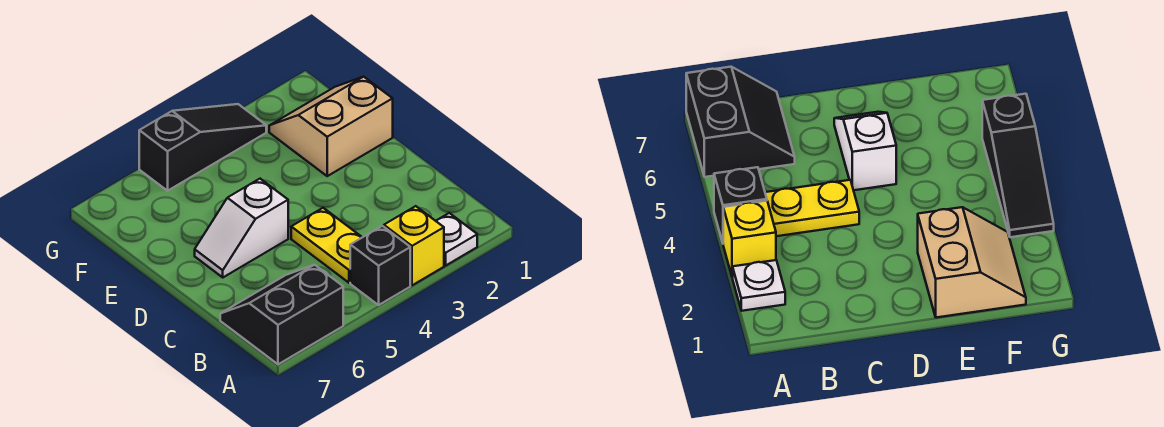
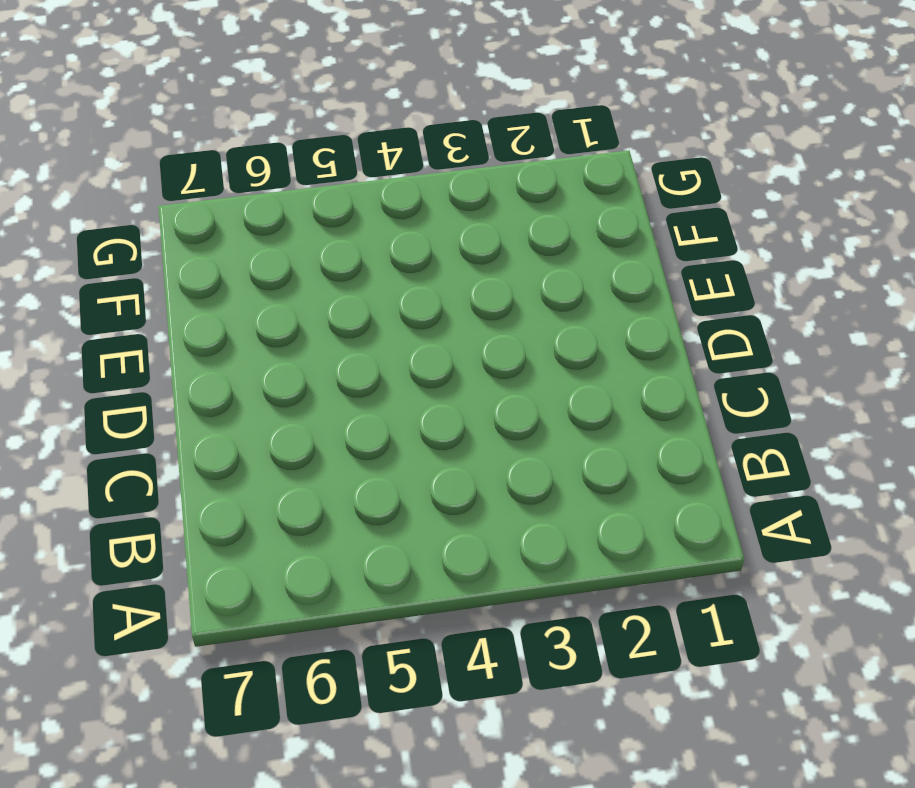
none -> white 1x1 plate [436,213,477,266]
none -> yellow 1x1 brick [384,206,444,285]

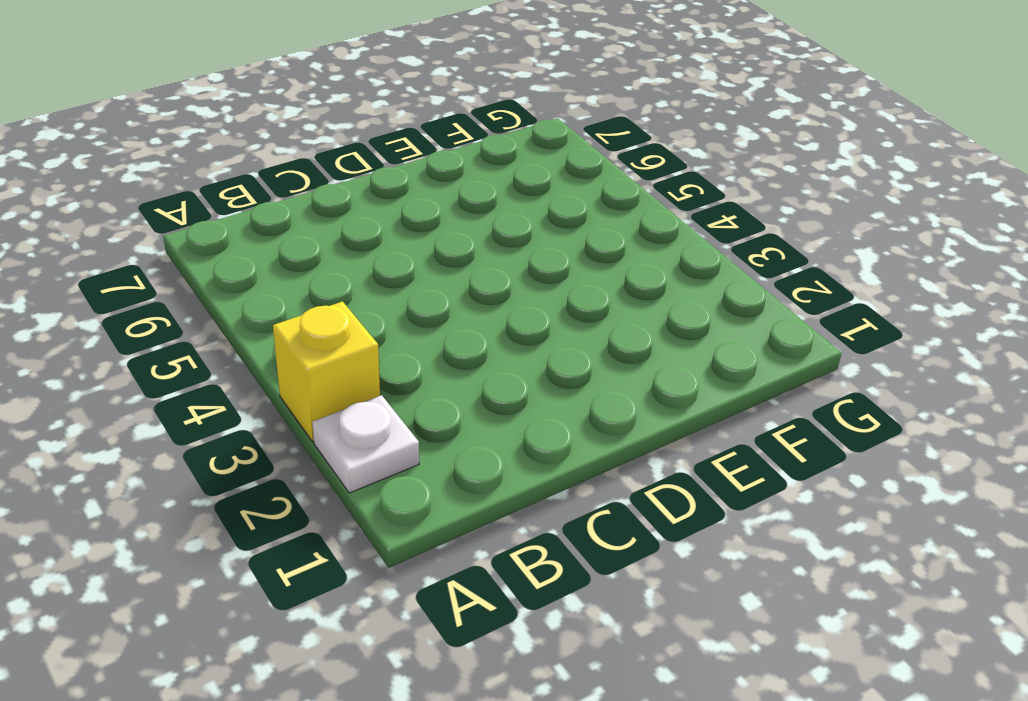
none -> black 1x1 brick [350,226,410,305]
none -> black 2x2 slope [220,265,343,364]

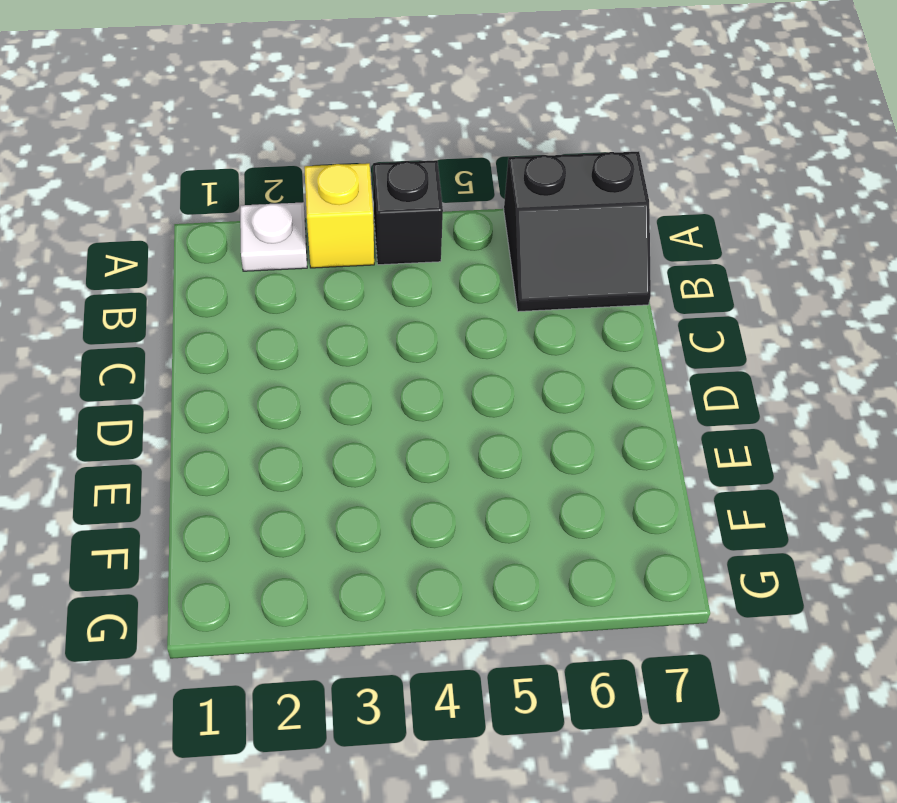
none -> yellow 1x2 plate [291,208,362,283]
none -> white 1x2 slope [195,179,288,277]

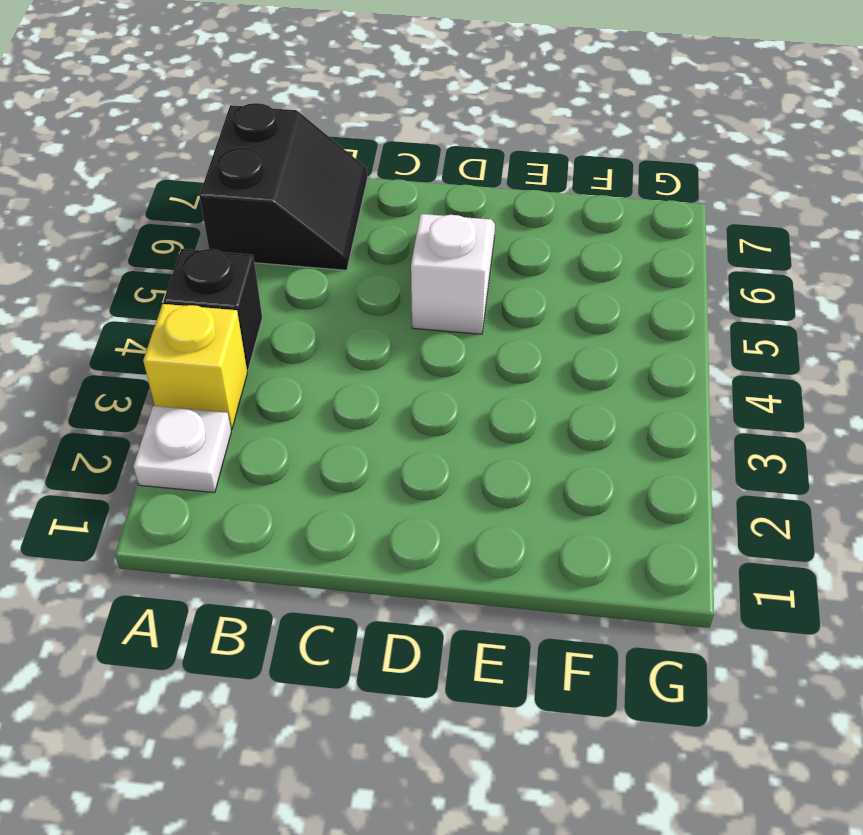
none -> yellow 1x2 plate [291,208,362,283]
none -> tan 2x2 slope [269,77,393,176]

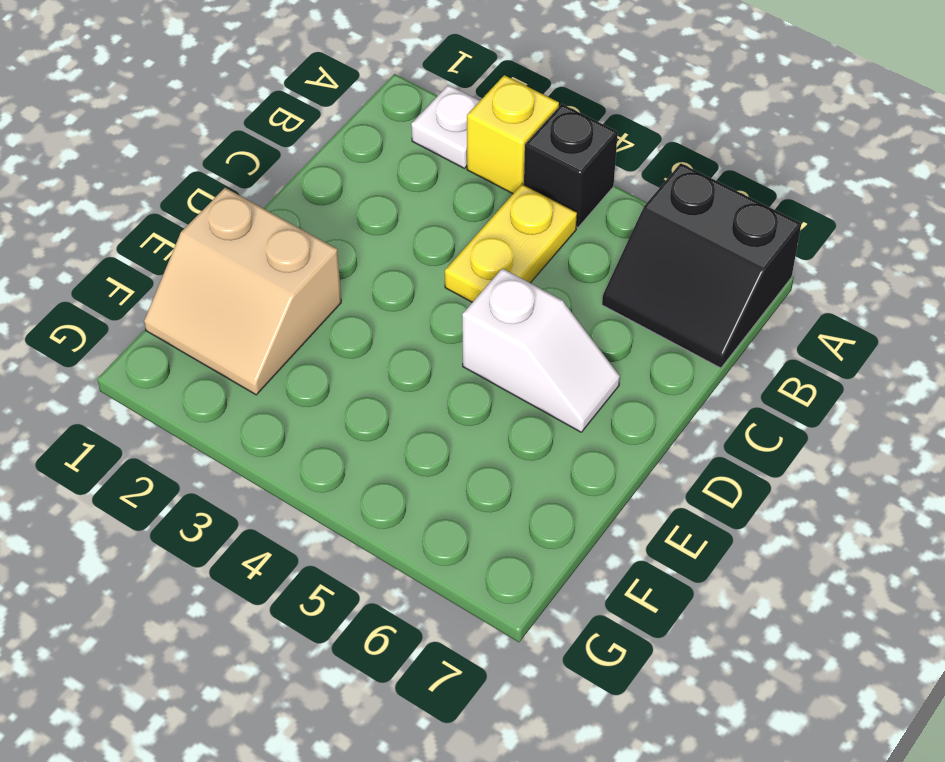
none -> black 1x3 slope [139,104,266,191]

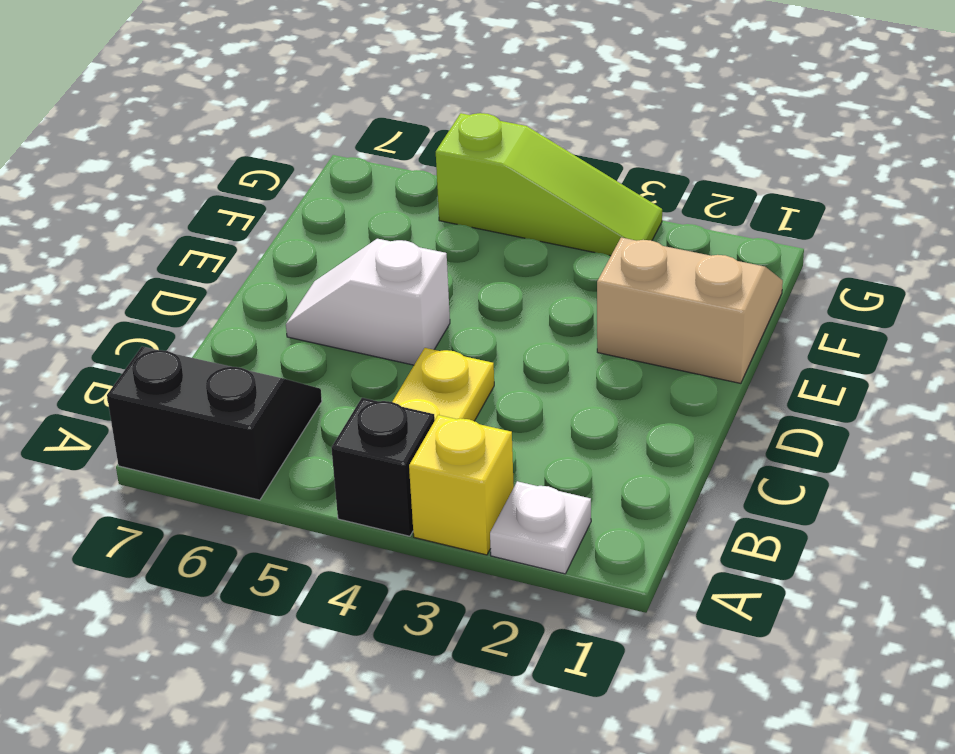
lime 1x3 slope [436,113,662,256] -> black 1x3 slope [139,104,266,191]

